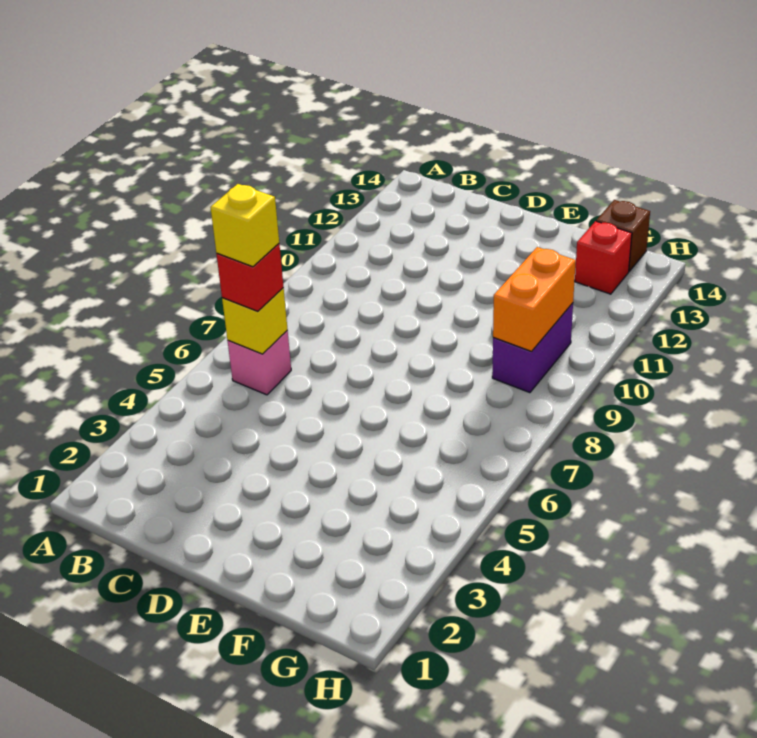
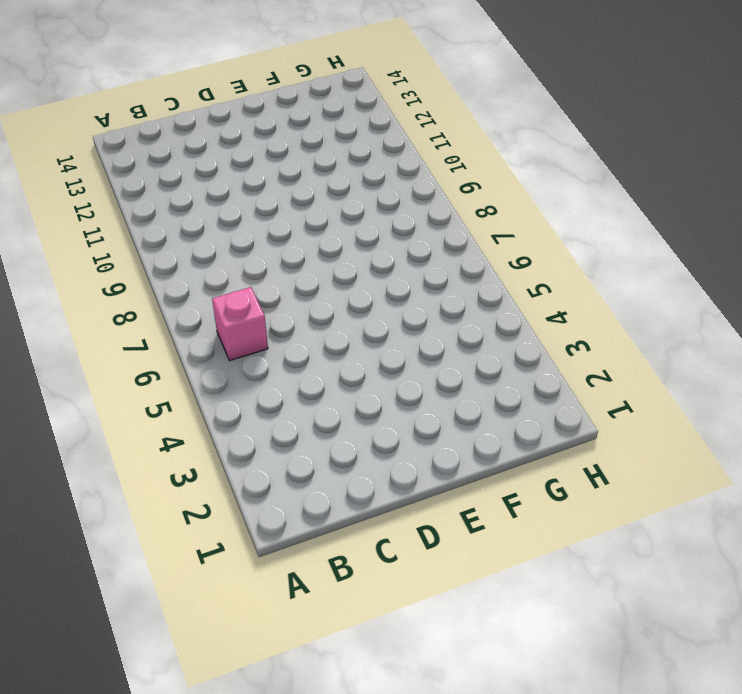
none -> purple 1x2 brick [492,303,573,393]
none -> red 1x1 brick [575,221,632,294]

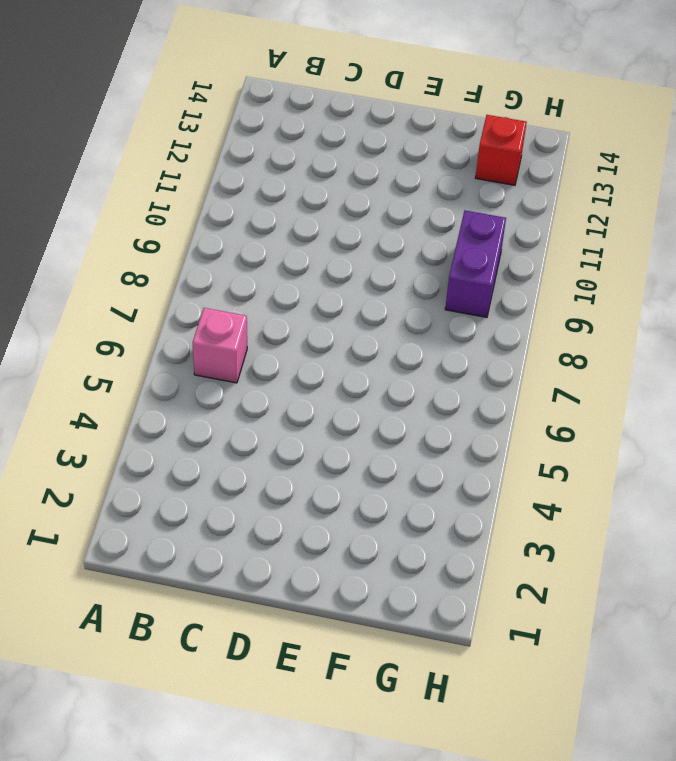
none -> brown 1x1 brick [596,200,650,271]
none -> yellow 1x1 brick [222,288,288,354]

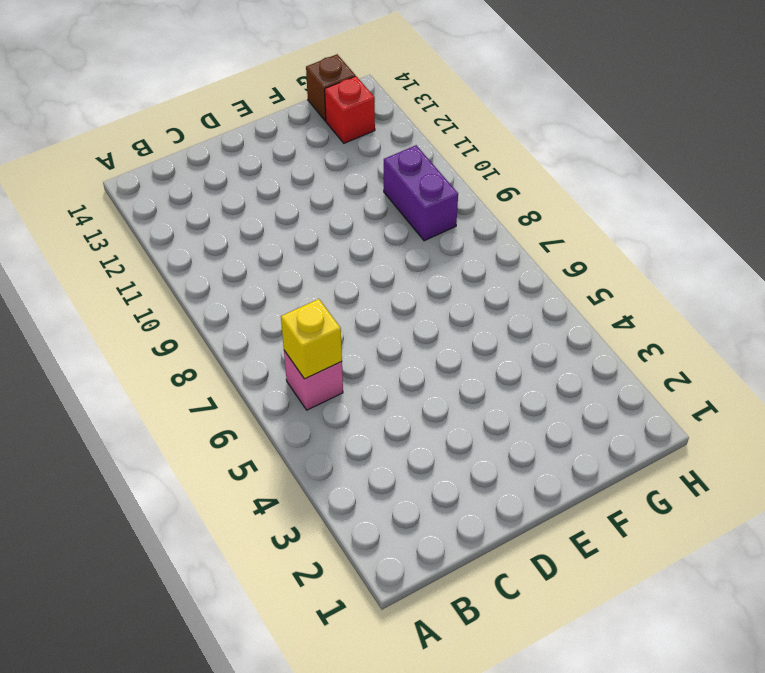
none -> orange 1x2 brick [493,247,576,351]
none -> red 1x1 brick [216,244,283,311]

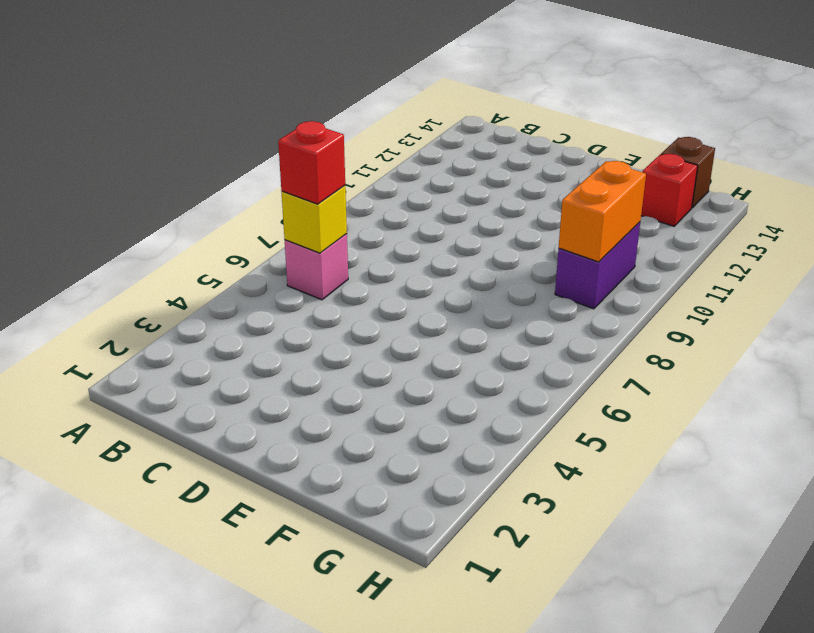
none -> yellow 1x1 brick [210,184,279,267]

